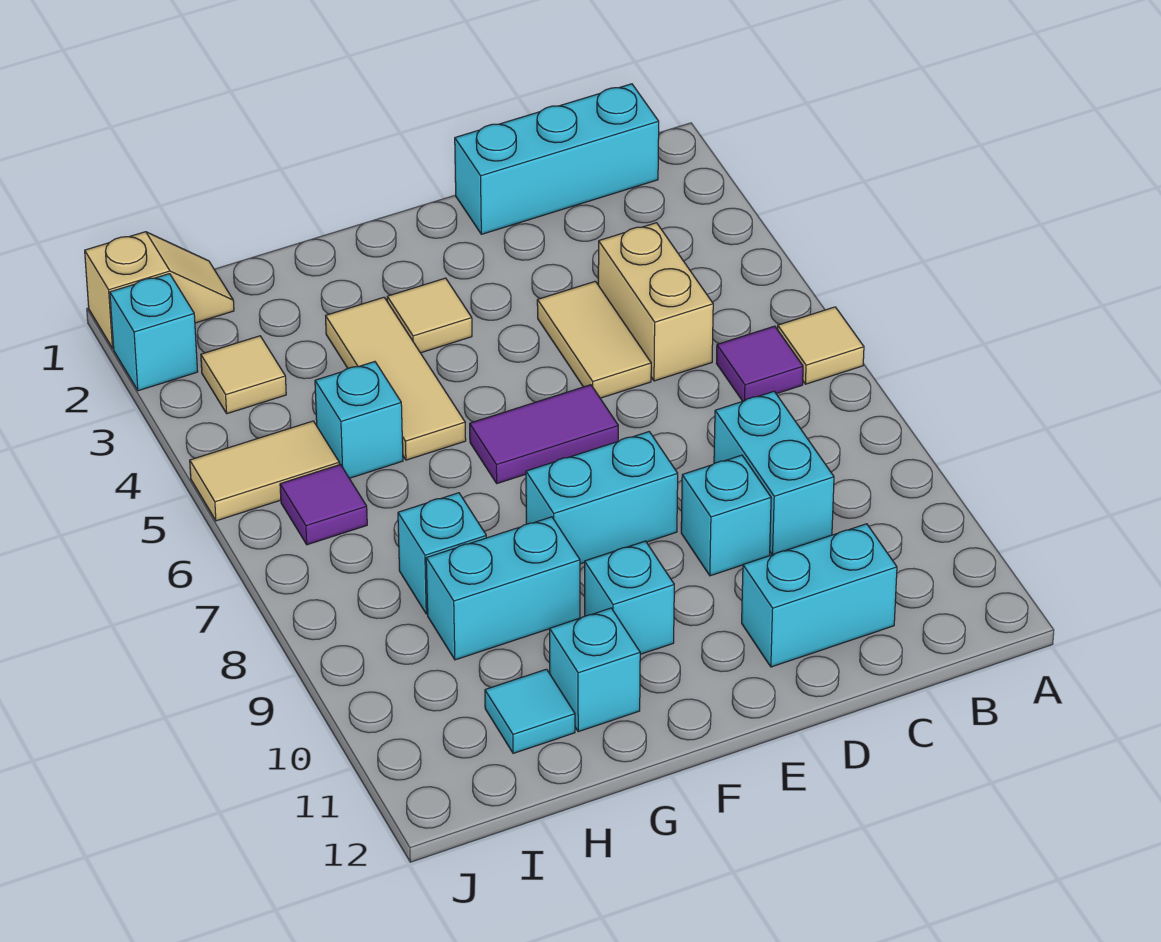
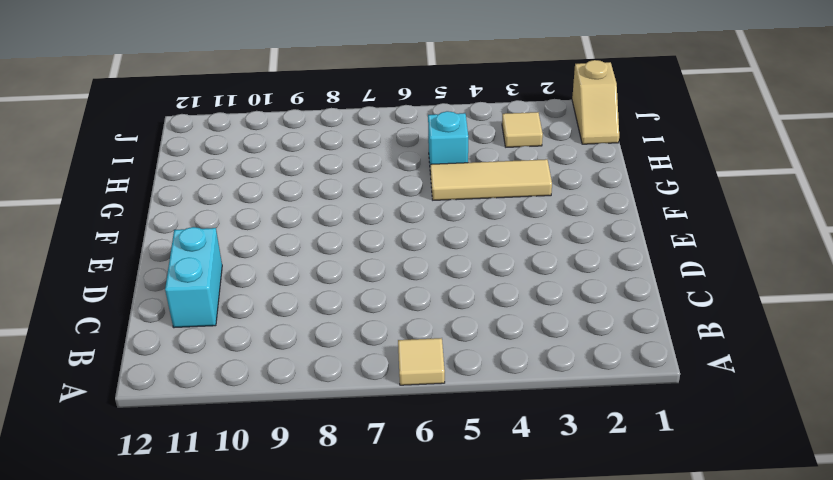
none -> cyan 1x3 brick [455,84,659,234]
none -> purple 1x1 tile [717,326,803,401]
none -> tan 1x2 brick [598,223,713,381]

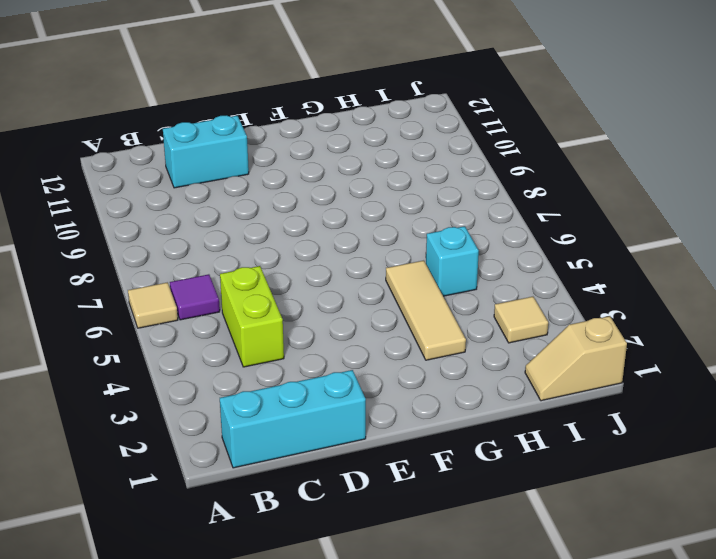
lime 1x2 brick [220,266,284,367] -> tan 1x2 brick [598,223,713,381]
none -> cyan 1x2 brick [714,391,834,555]
none -> tan 1x2 tile [537,281,651,398]
none -> cyan 1x1 brick [681,455,771,576]

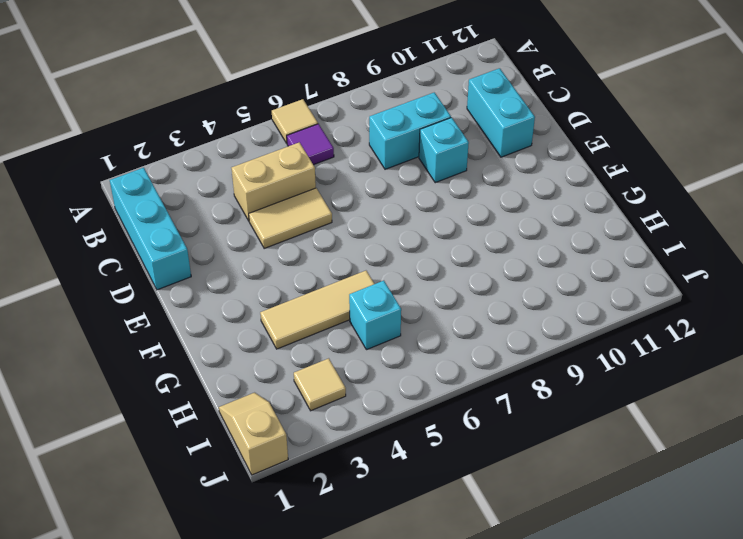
none -> purple 1x2 tile [470,385,618,483]
none -> cyan 1x2 brick [526,432,678,564]
none -> tan 1x1 tile [387,278,472,353]

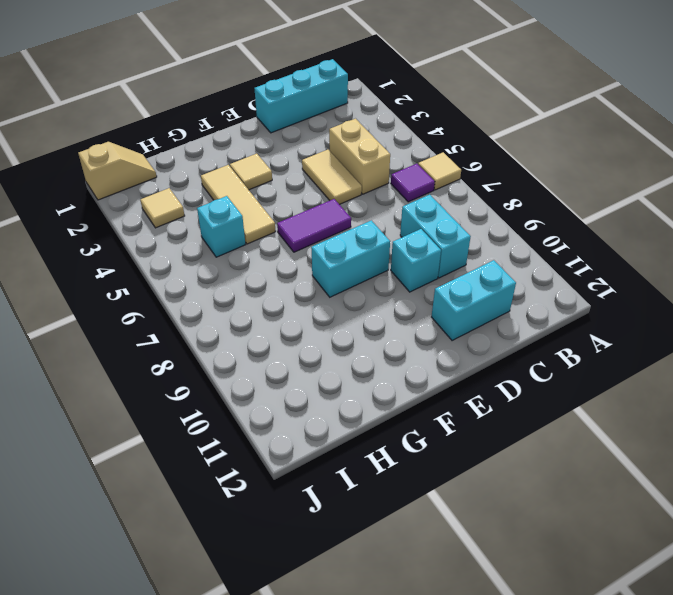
none -> cyan 1x1 brick [585,541,674,654]
none -> cyan 1x2 brick [426,517,580,660]
none -> cyan 1x1 brick [550,608,640,732]

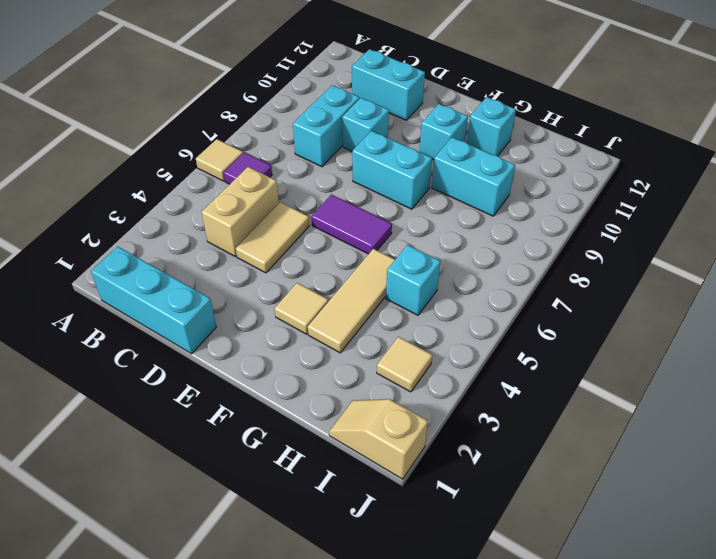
none -> cyan 1x1 brick [398,493,486,614]
none -> cyan 1x1 tile [485,669,575,753]
none -> tan 1x2 tile [190,421,339,521]

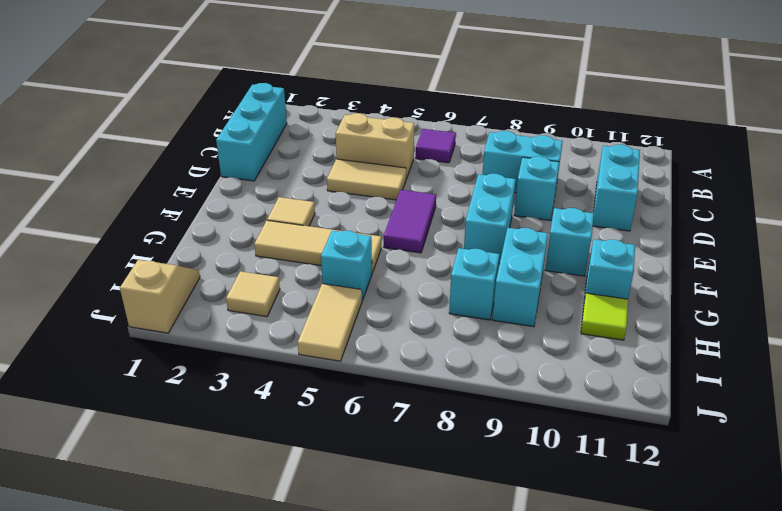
lime 1x1 tile [581,293,628,340] -> cyan 1x1 tile [485,669,575,753]
none -> tan 1x1 tile [778,307,864,384]
none -> purple 1x1 tile [280,465,367,545]
none -> cyan 1x1 brick [110,274,198,391]

